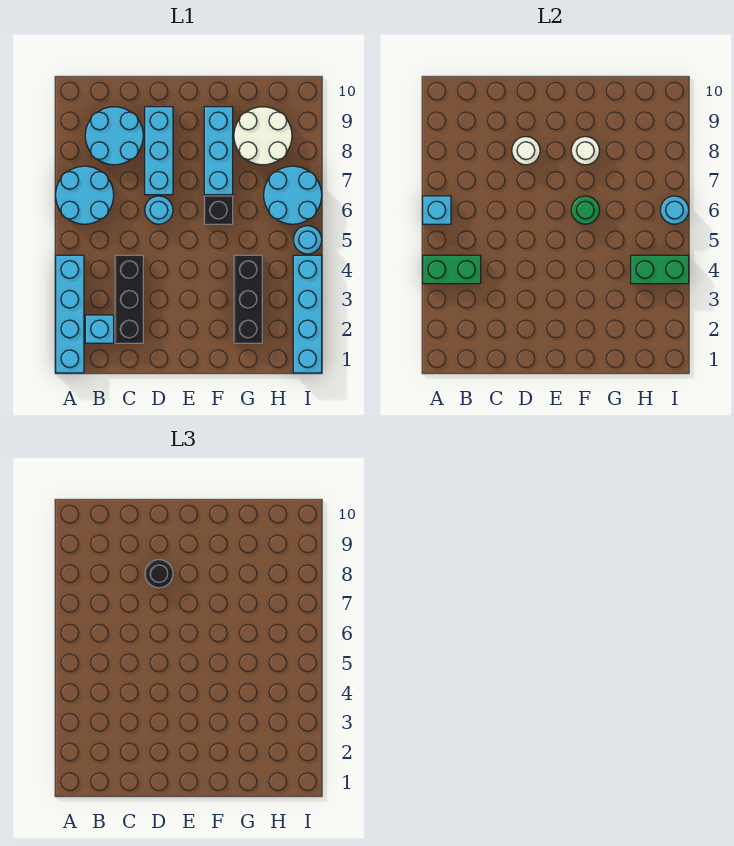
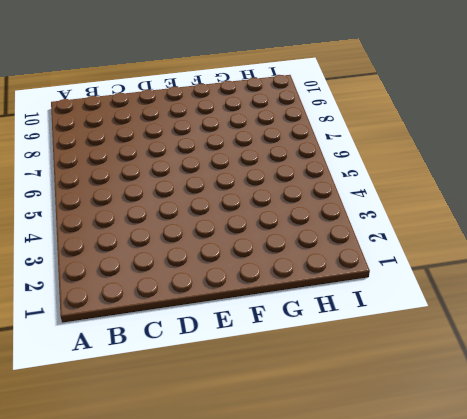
none -> cyan 1x4 brick [56,255,84,373]
none -> cyan 2x2 round brick [56,166,114,224]
none -> cyan 1x1 brick [85,315,114,343]

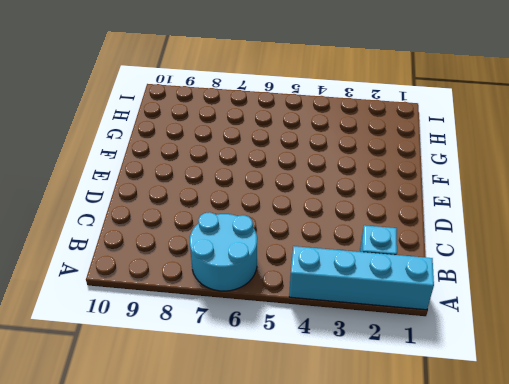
none -> cyan 2x2 round brick [85,107,143,165]
none -> black 1x3 brick [115,255,143,343]
none -> cyan 1x1 round brick [145,196,173,224]

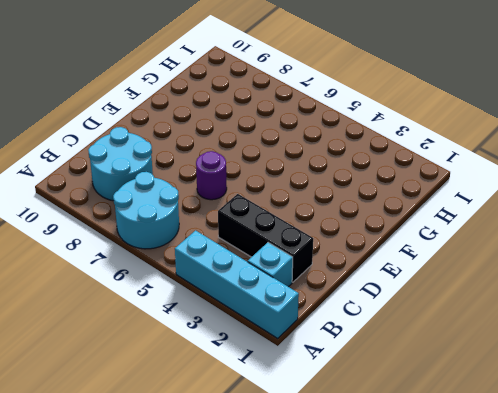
purple 1x1 round brick [196,151,227,200] -> cyan 1x1 round brick [145,196,173,224]
none -> cyan 1x3 brick [145,107,173,195]
none -> black 1x1 brick [204,196,233,224]
none -> cyan 1x3 brick [204,107,233,195]

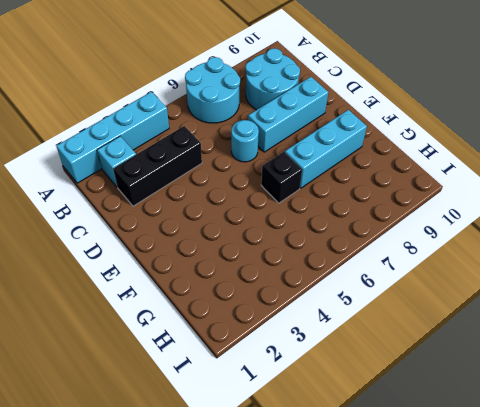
none -> black 1x3 brick [234,255,262,343]
none -> white 2x2 round brick [234,107,292,165]
none -> cyan 2x2 round brick [264,166,322,224]

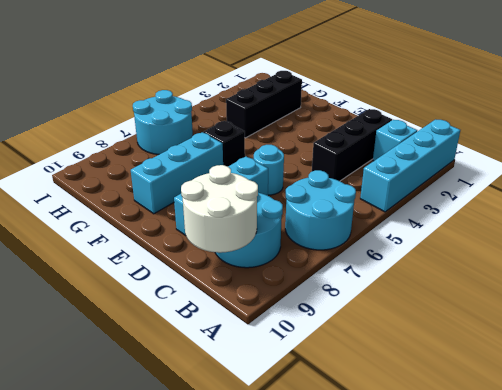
white 2x2 round brick [181,165,258,253] -> white 2x2 round brick moved to [234,107,292,165]
none -> cyan 1x4 brick [293,255,322,373]
none -> cyan 1x1 round brick [293,226,322,254]
none -> green 1x2 brick [423,255,481,284]

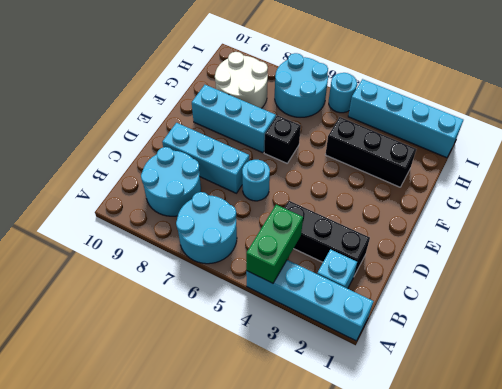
none -> cyan 1x1 brick [423,196,451,224]
none -> white 1x1 round brick [512,137,540,165]
none -> green 1x1 round brick [571,196,599,224]

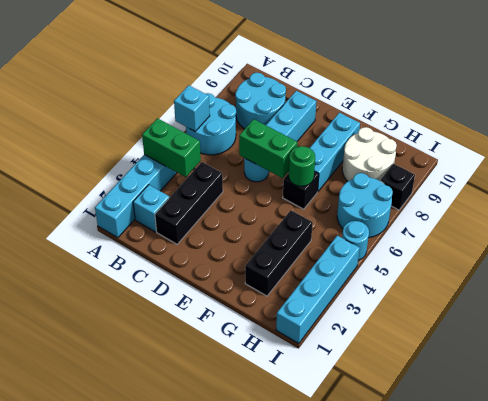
green 1x2 brick [239,119,297,178] -> green 1x2 brick moved to [631,255,689,284]
black 1x1 brick [380,163,415,210] -> none
none -> white 1x1 round brick [512,137,540,165]
none -> white 1x1 round brick [571,137,599,165]
none -> cyan 1x1 round brick [660,196,689,224]

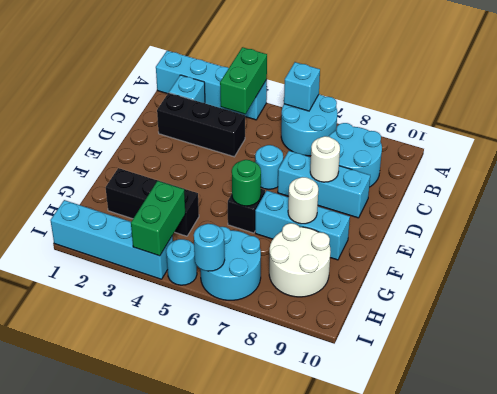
none -> black 1x1 round brick [145,560,173,588]

